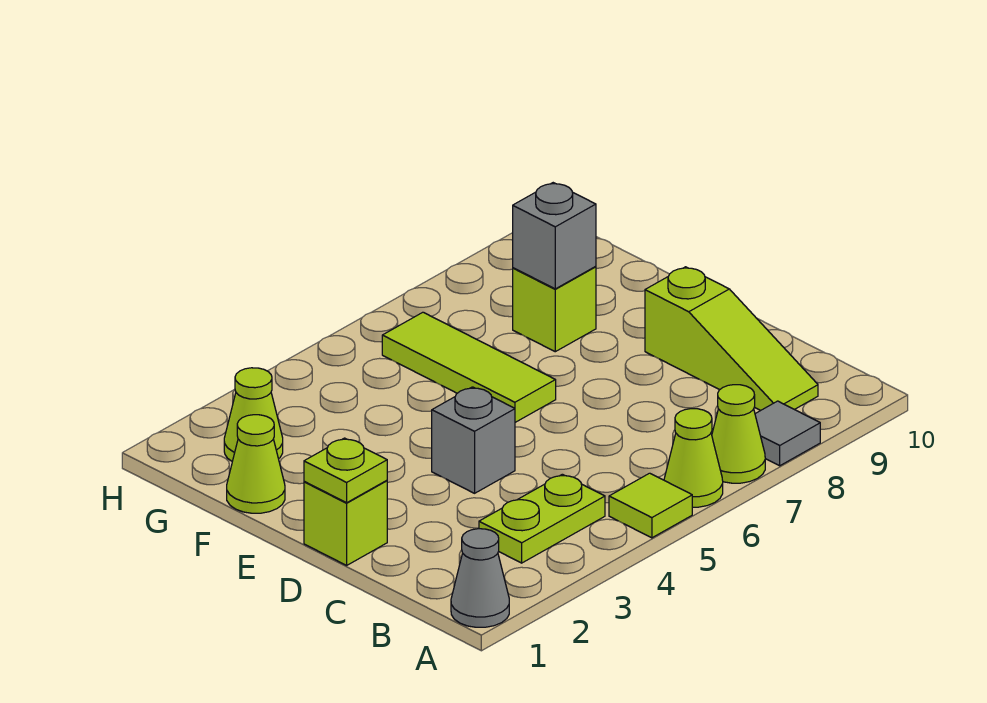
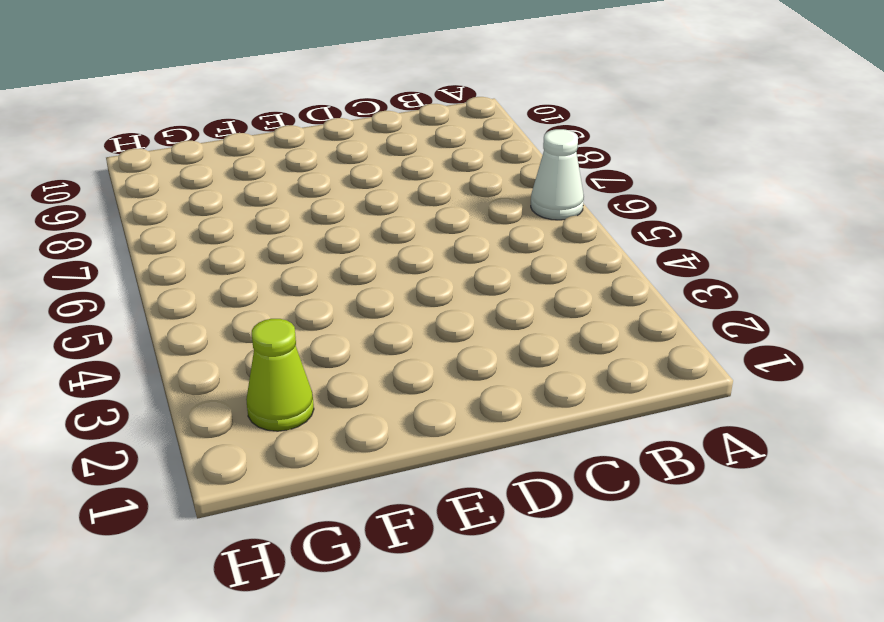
white 1x1 cone [531,129,584,220] -> lime 1x1 cone [664,409,723,507]
none -> grey 1x1 cone [451,529,509,627]
none -> lime 1x1 tile [609,473,692,538]
none -> lime 1x1 cone [712,385,765,483]

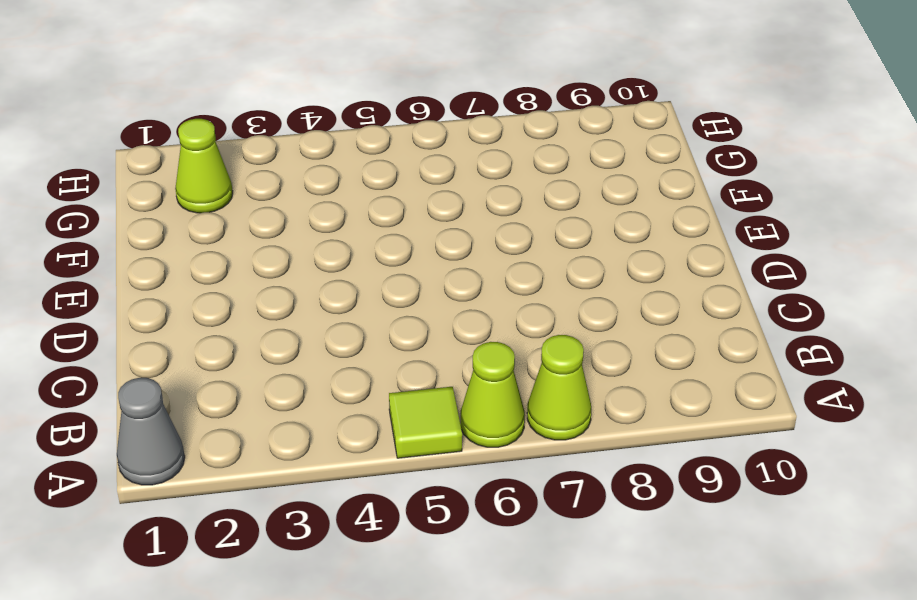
none -> grey 1x1 tile [755,401,820,466]
none -> lime 1x2 plate [479,474,605,563]
none -> lime 1x3 slope [645,267,818,410]

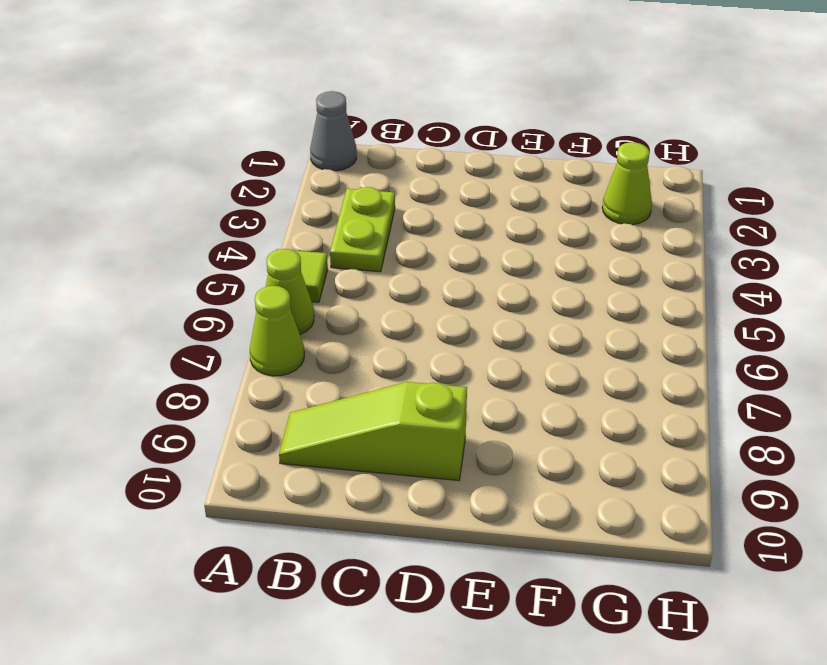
none -> grey 1x1 tile [755,401,820,466]
none -> lime 1x1 brick [304,480,387,565]
none -> grey 1x1 brick [432,387,515,493]

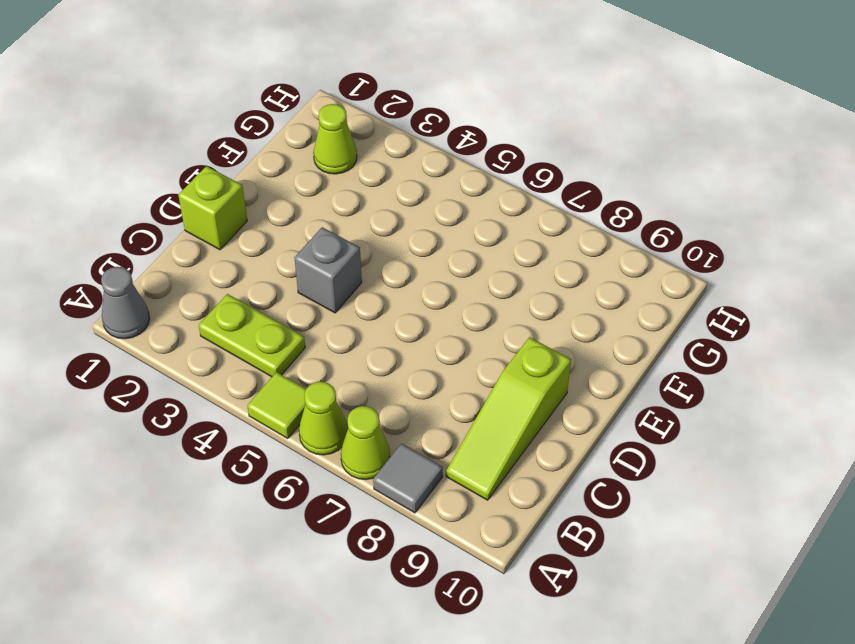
none -> lime 1x3 tile [382,312,556,422]
none -> lime 1x1 cone [227,415,285,513]
none -> lime 1x1 brick [513,267,596,352]

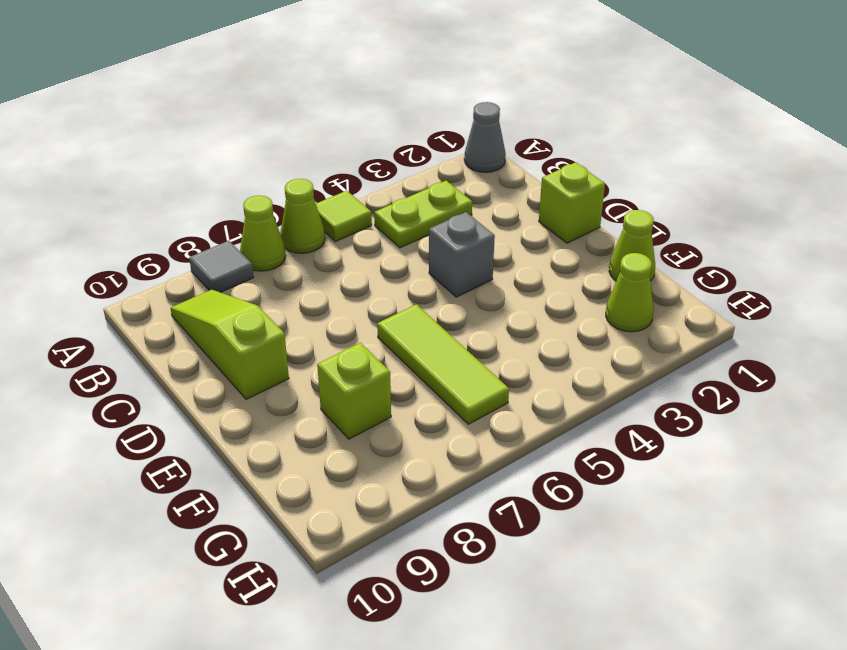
none -> lime 1x1 plate [304,438,387,503]
none -> grey 1x1 brick [513,183,596,289]

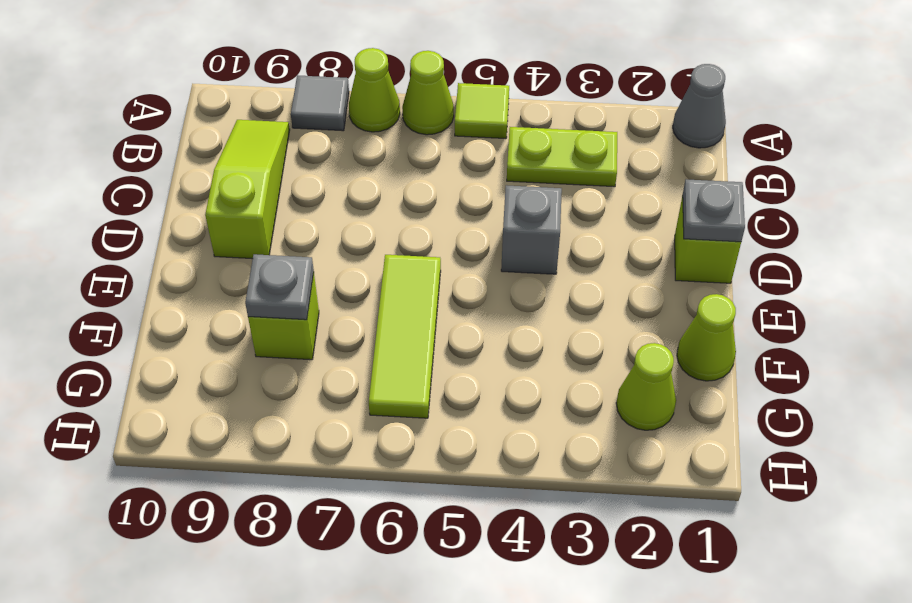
grey 1x1 plate [683,179,745,242] -> lime 1x1 plate [304,438,387,503]
grey 1x1 plate [245,254,314,320] -> grey 1x1 brick [513,183,596,289]

